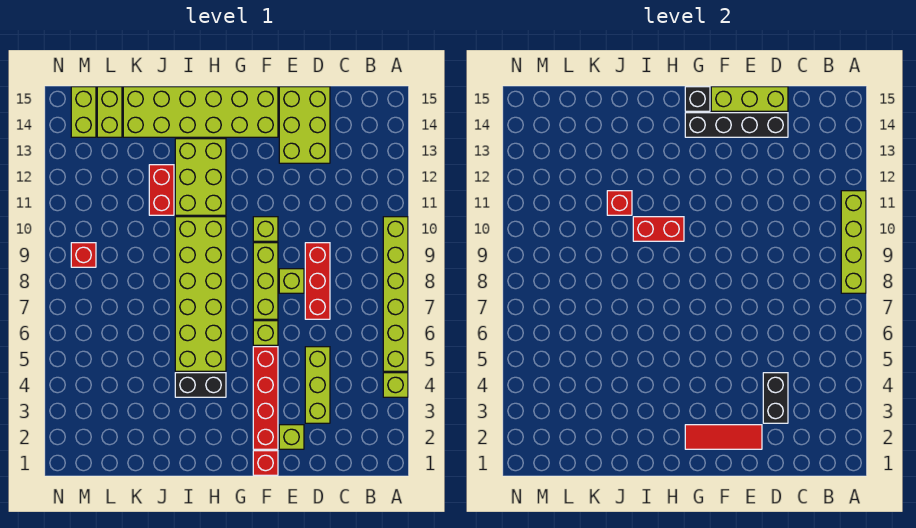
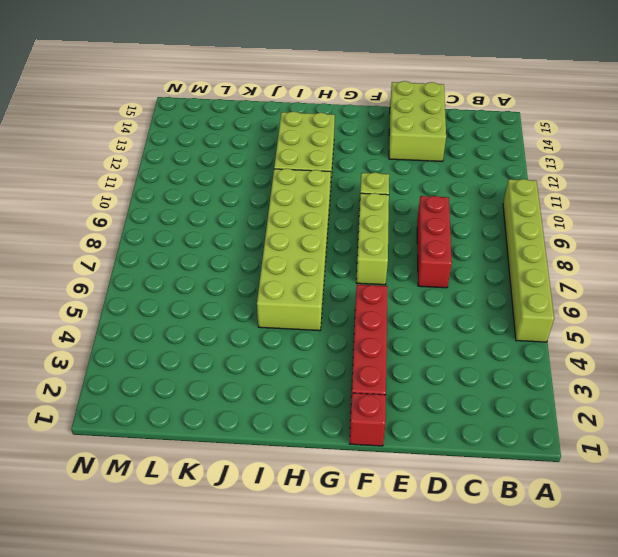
none -> lime 1x1 brick [383,373,408,397]
none -> lime 1x3 brick [305,347,330,423]
none -> lime 1x1 brick [279,425,304,449]

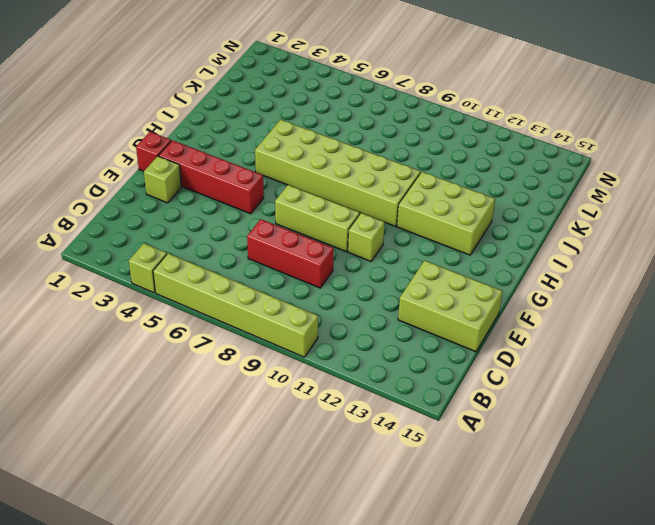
none -> lime 1x3 brick [305,347,330,423]
none -> lime 1x1 brick [279,269,304,293]
none -> lime 1x1 brick [253,321,278,345]

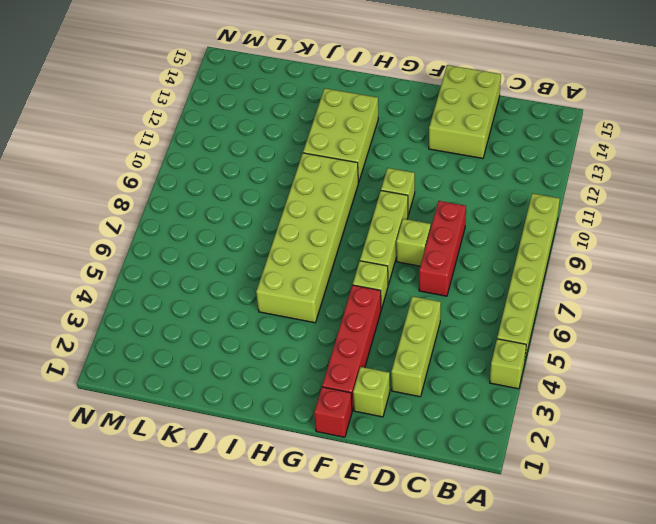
none -> lime 2x6 brick [123,87,278,137]
none -> black 1x2 brick [175,373,226,397]
none -> red 1x2 brick [149,165,174,215]

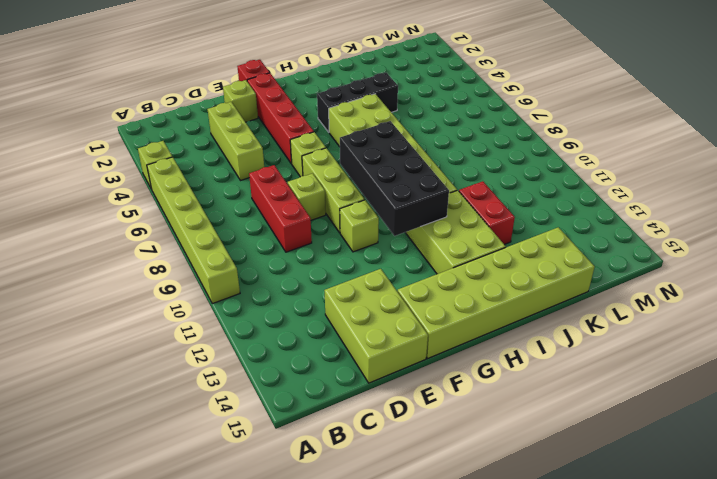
black 2x4 brick [340,121,449,236] -> red 1x2 brick [633,217,684,241]
black 1x3 brick [317,73,398,132] -> black 1x2 brick [175,373,226,397]
none -> lime 1x2 brick [97,87,122,137]
none -> red 1x1 brick [71,243,96,267]
none -> lime 1x2 brick [71,87,96,137]

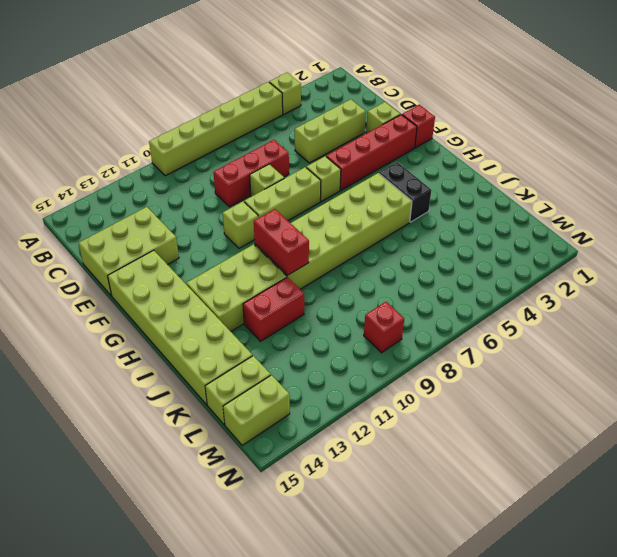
none -> lime 1x4 brick [841,191,866,293]
none -> black 1x2 brick [763,373,788,423]
none -> black 1x4 brick [685,113,788,137]

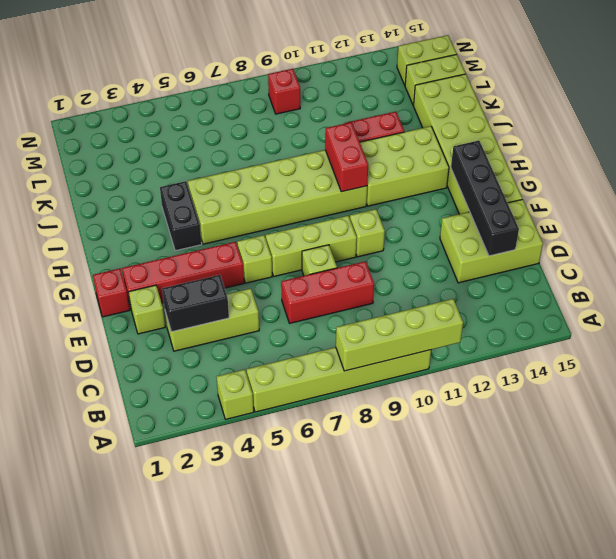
none -> lime 1x3 brick [711,87,788,111]
none -> red 1x3 tile [685,425,762,449]
none -> black 1x1 brick [685,87,710,111]

